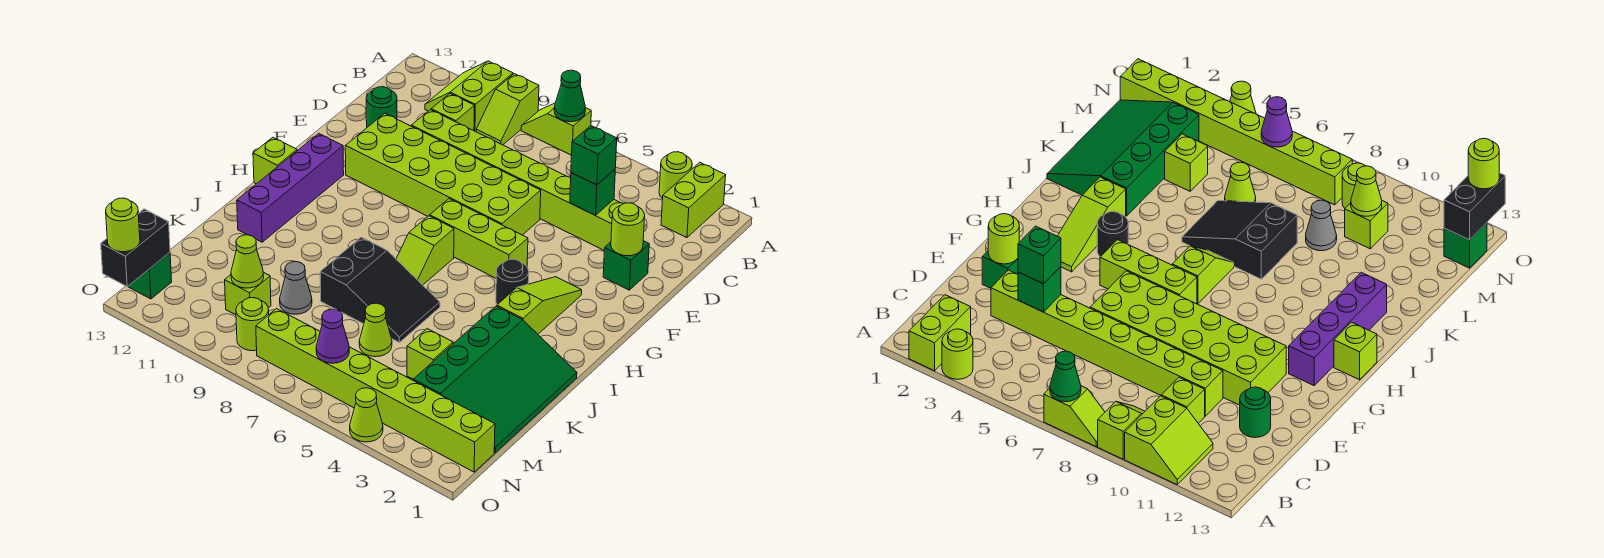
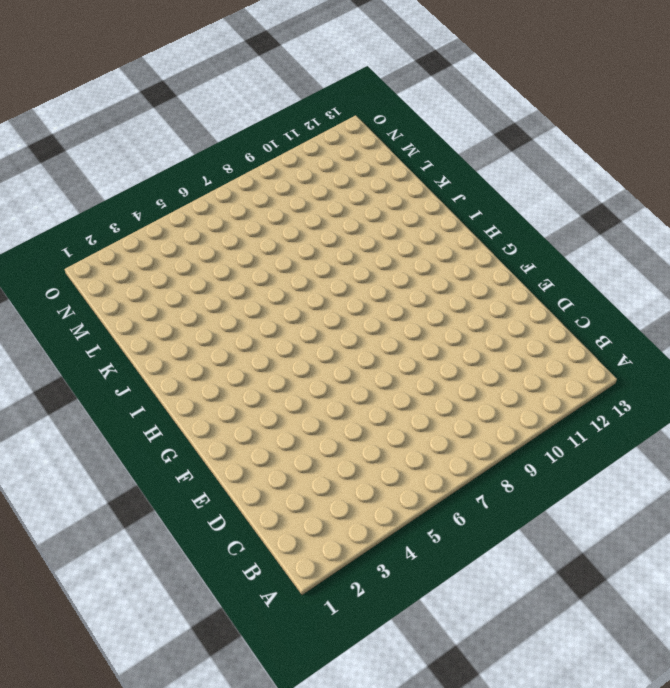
none -> lime 1x2 brick [661,162,726,238]
none -> lime 1x1 round brick [659,152,692,199]
none -> lime 1x2 slope [521,103,591,155]
none -> lime 1x2 slope [476,74,539,145]

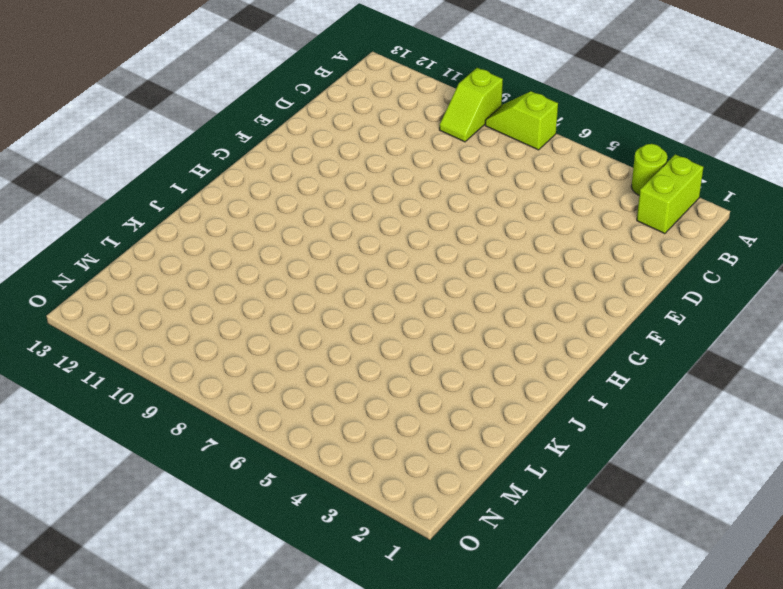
none -> lime 2x2 slope [425,61,513,132]
none -> lime 1x1 brick [431,94,474,131]
none -> lime 1x8 brick [411,110,623,250]
none -> green 1x1 round brick [366,87,397,127]

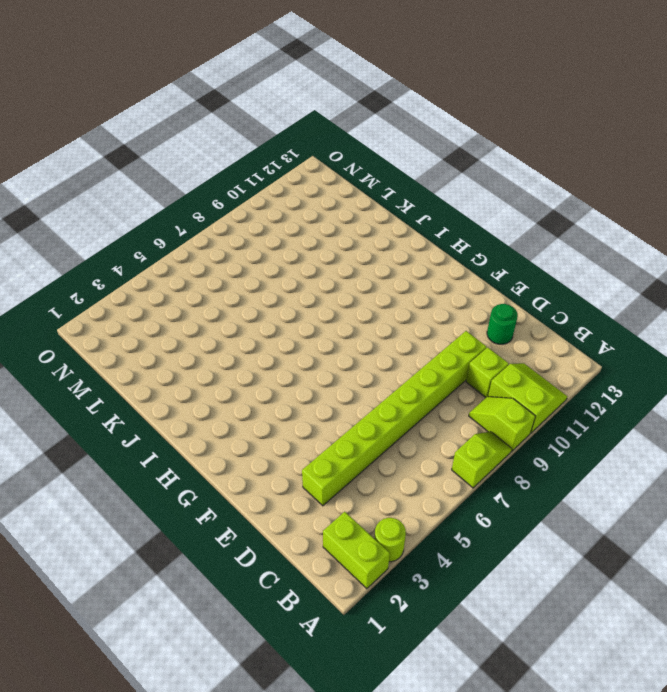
none -> green 1x1 brick [603,241,649,290]
none -> lime 2x6 brick [345,113,541,235]
none -> lime 1x3 slope [497,277,582,334]
none -> lime 1x3 brick [430,199,528,278]

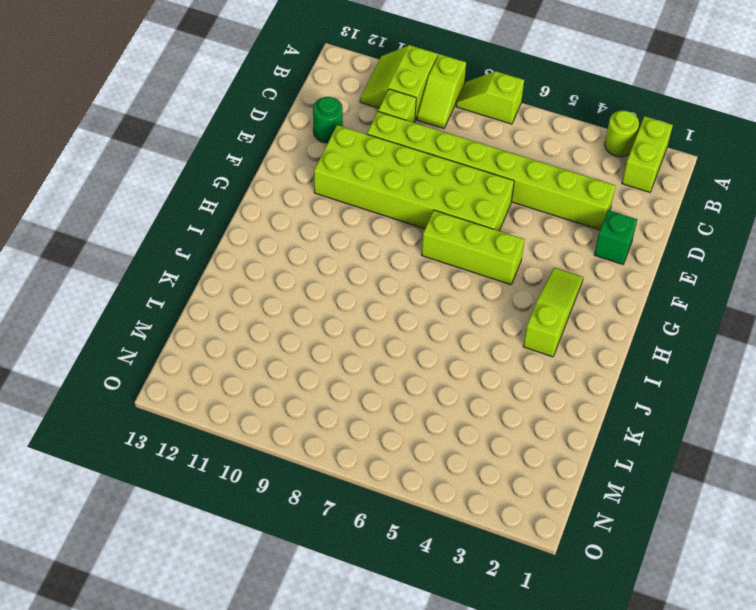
none -> purple 1x4 brick [237,134,344,242]
none -> black 1x1 round brick [496,259,529,305]
none -> lime 1x2 slope [396,216,454,285]
none -> lime 1x1 brick [253,137,297,184]

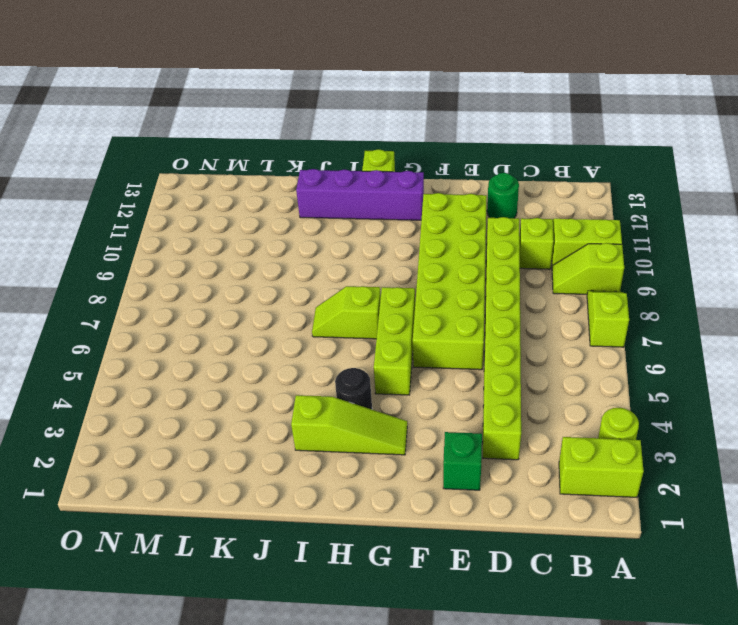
none -> green 3x4 slope [413,306,577,453]
none -> black 2x3 slope [320,237,440,342]
none -> lime 1x1 brick [407,329,453,379]
none -> lime 1x1 cone [359,303,392,357]

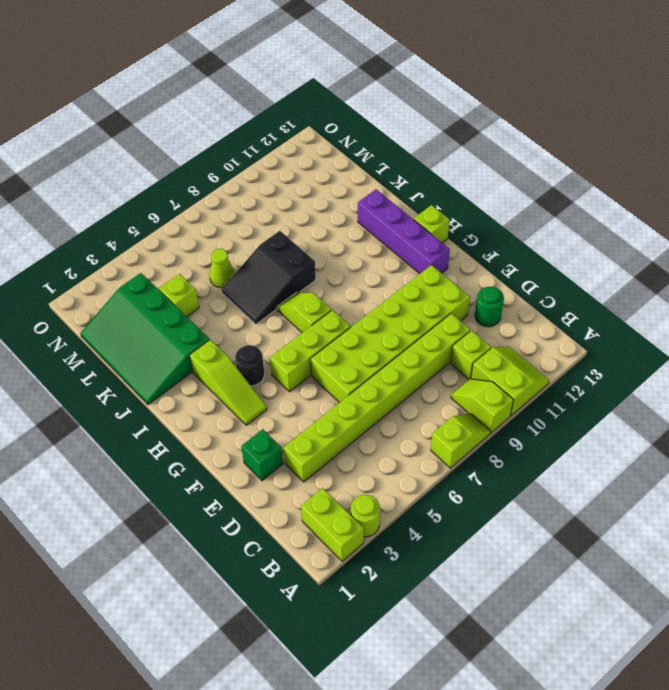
none -> grey 1x1 cone [280,262,312,314]
none -> lime 1x1 brick [225,272,271,315]
none -> lime 1x8 brick [256,309,495,472]
none -> lime 1x1 round brick [236,298,269,351]

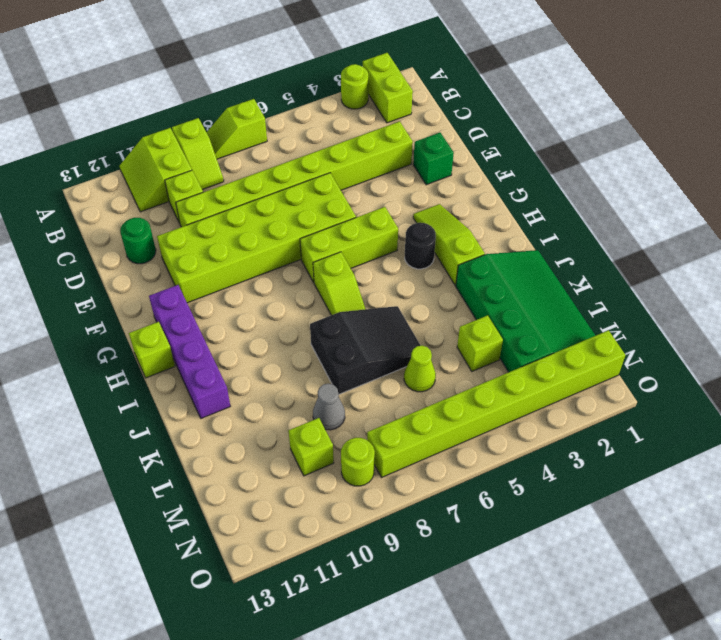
none -> green 1x1 brick [128,253,172,299]
none -> lime 1x1 cone [350,388,383,442]
none -> green 1x1 cone [554,70,585,122]
none -> green 1x1 brick [570,169,615,215]

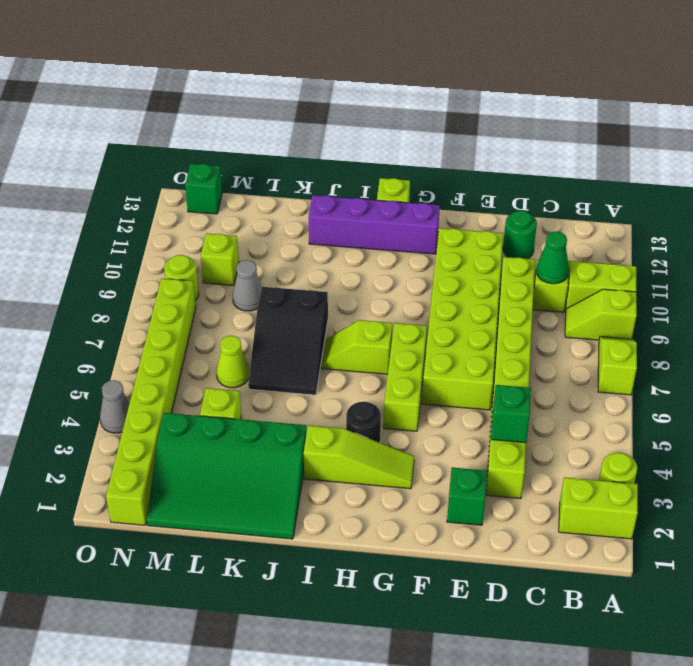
green 1x1 cone [536,231,569,284] -> green 1x1 cone moved to [554,70,585,122]
grey 1x1 cone [100,380,129,433] -> lime 1x1 cone [350,388,383,442]
none -> lime 1x1 round brick [611,203,645,256]
none -> lime 1x1 cone [231,235,264,288]
none -> purple 1x1 cone [316,309,349,363]
none -> black 1x2 brick [101,209,170,287]

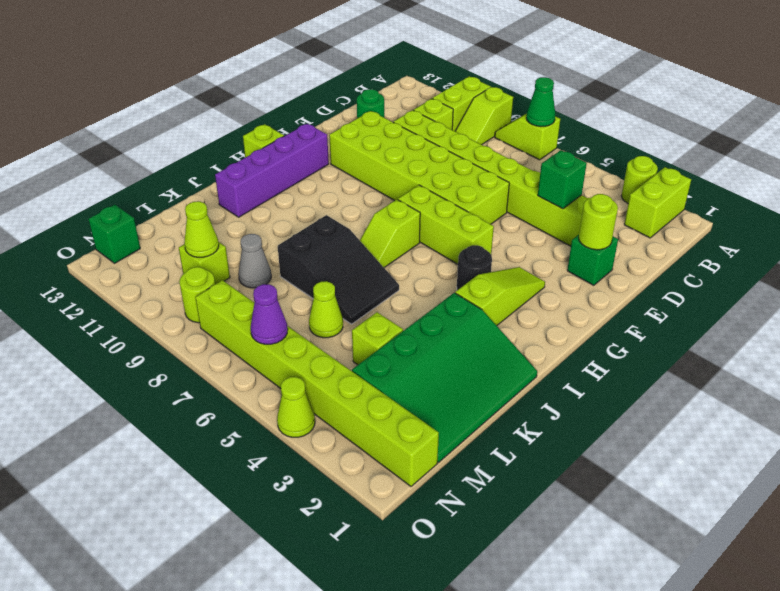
none -> black 1x2 brick [101,209,170,287]
none -> green 1x1 brick [571,126,617,185]
none -> lime 1x1 round brick [106,198,140,252]

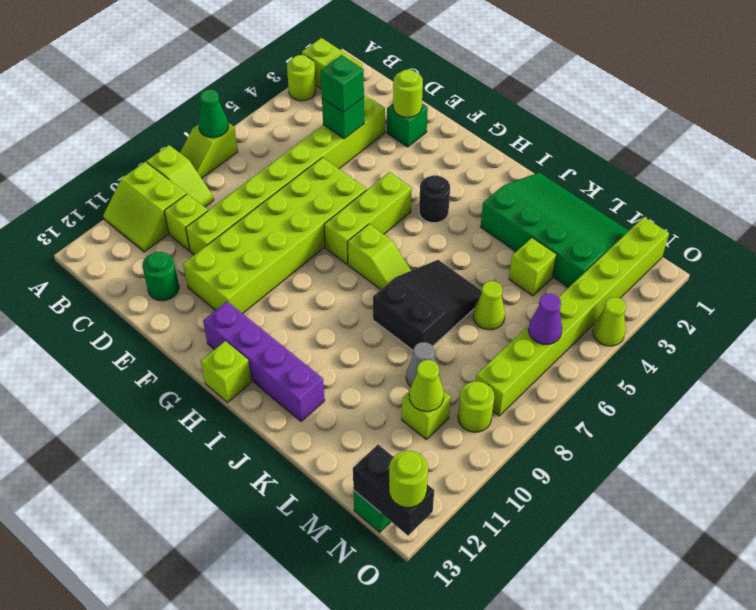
none -> lime 1x3 slope [497,277,582,334]

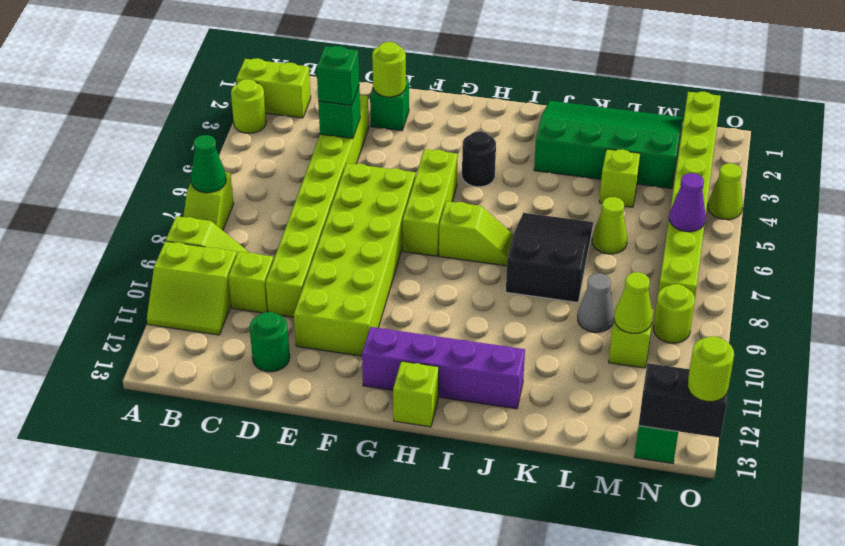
none -> lime 1x3 slope [497,277,582,334]

